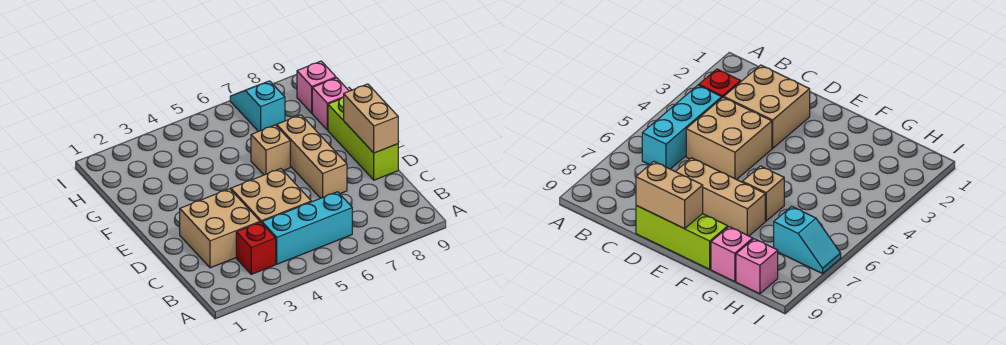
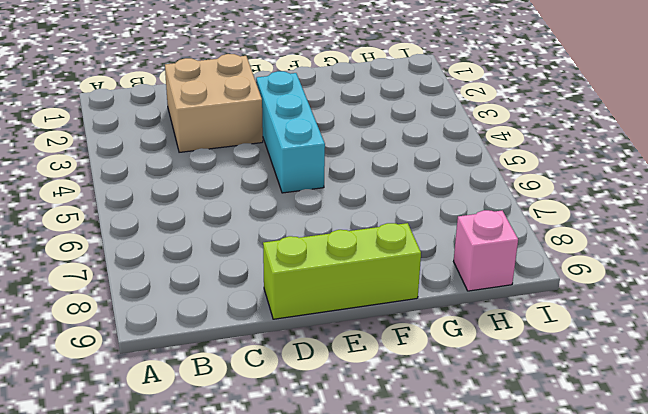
cyan 1x3 brick [256,71,325,193] -> cyan 1x3 brick moved to [262,192,352,264]
none -> red 1x1 brick [236,222,276,274]
none -> tan 2x2 brick [231,169,311,223]

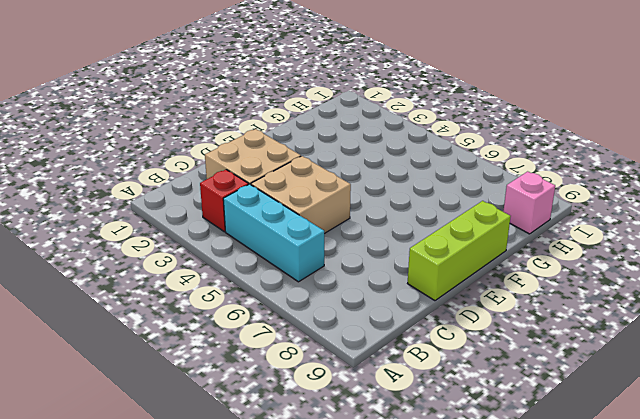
none -> tan 1x3 brick [277,115,347,198]
none -> tan 1x1 brick [251,125,290,175]

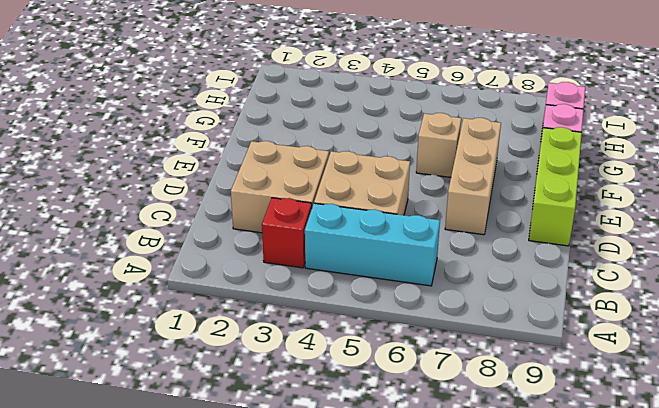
none -> cyan 1x2 slope [230,81,285,132]
none -> tan 1x2 brick [344,84,398,153]

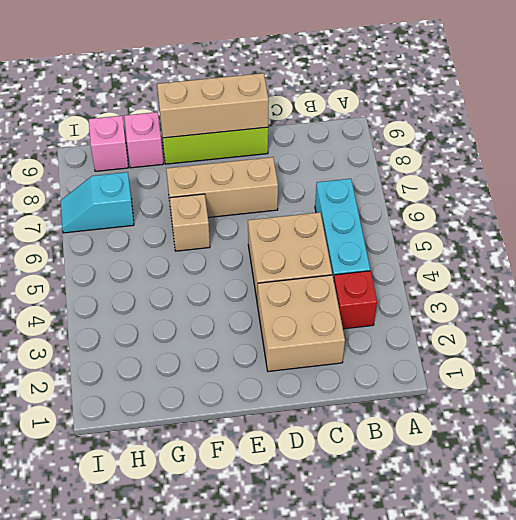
tan 1x3 brick [157,73,269,138] -> tan 1x2 brick [344,84,398,153]

